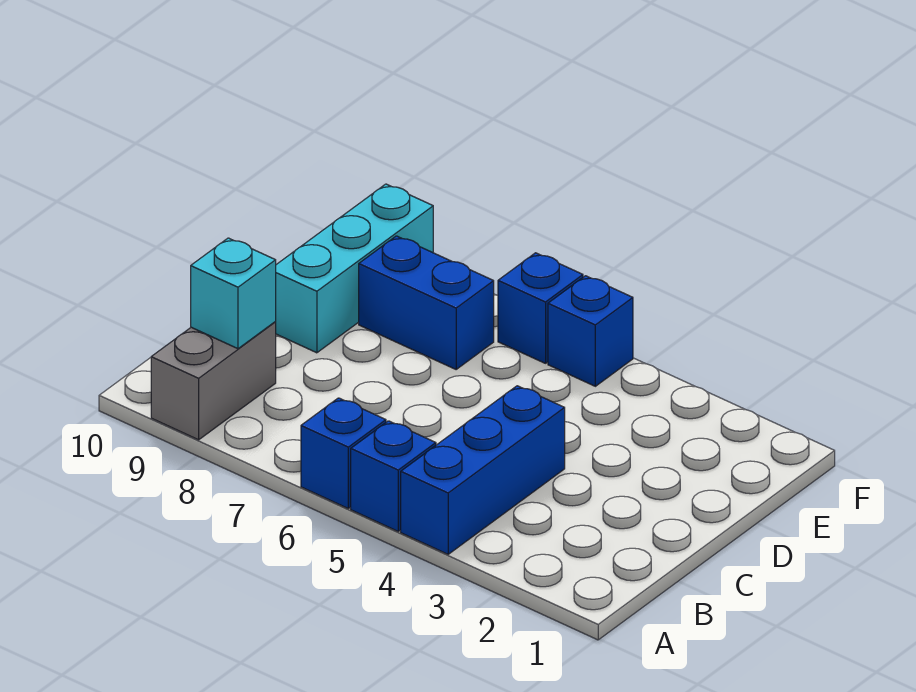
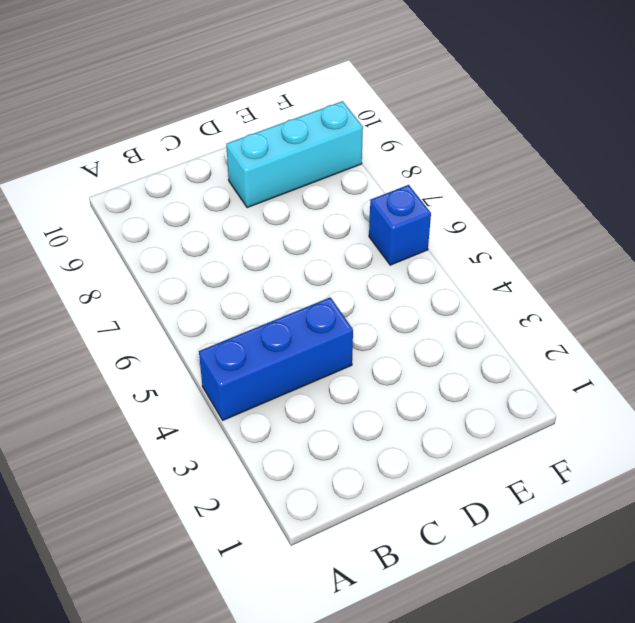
none -> blue 1x1 brick [351,421,436,531]
none -> blue 1x1 brick [301,398,386,508]

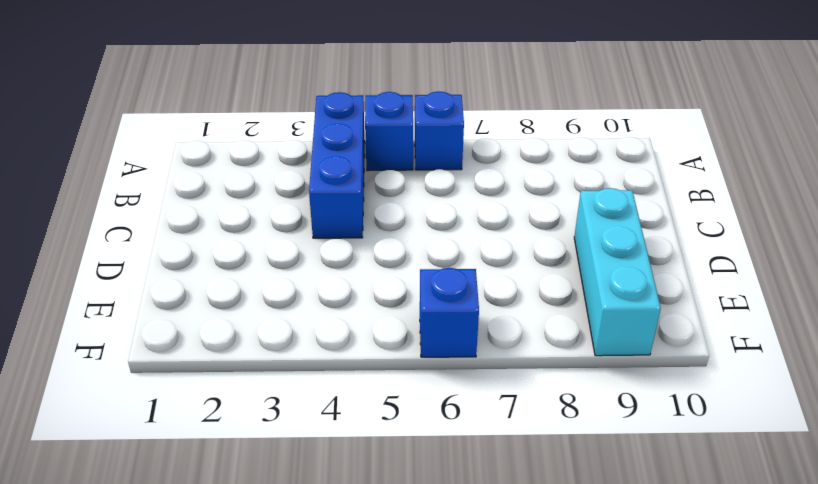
none -> grey 1x2 brick [151,322,276,440]
none -> blue 1x2 brick [359,236,494,369]

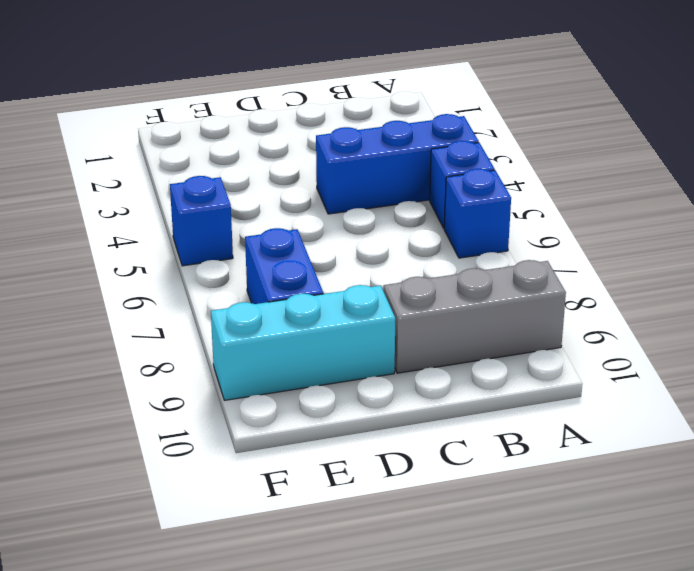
grey 1x3 brick [383,260,566,373] -> grey 1x2 brick [151,322,276,440]
none -> blue 1x1 brick [498,253,583,363]
none -> cyan 1x1 brick [191,238,276,349]

